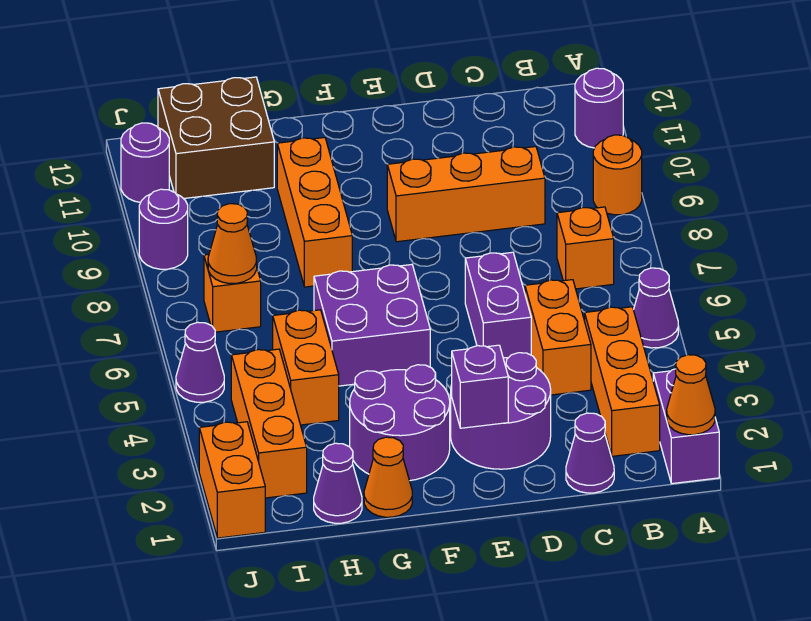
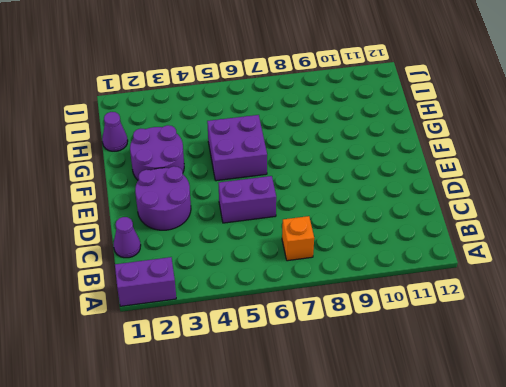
none -> purple 1x1 cone [633,268,678,348]
none -> orange 1x1 round brick [593,135,642,215]
none -> purple 1x1 round brick [575,68,623,148]

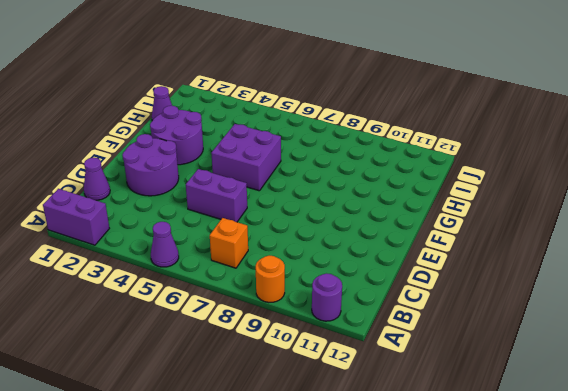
none -> orange 1x3 brick [585,307,660,456]
none -> orange 1x2 brick [525,280,591,395]
none -> orange 1x3 brick [387,147,545,242]

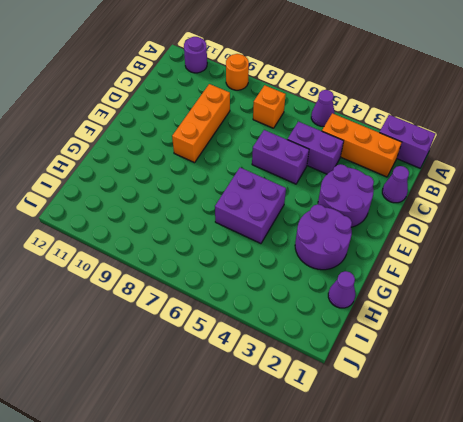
purple 1x2 brick [287,122,344,174] -> orange 1x2 brick [525,280,591,395]
none -> orange 1x1 cone [364,437,412,517]
none -> orange 1x3 brick [277,138,352,287]
none -> orange 1x2 brick [273,310,339,425]

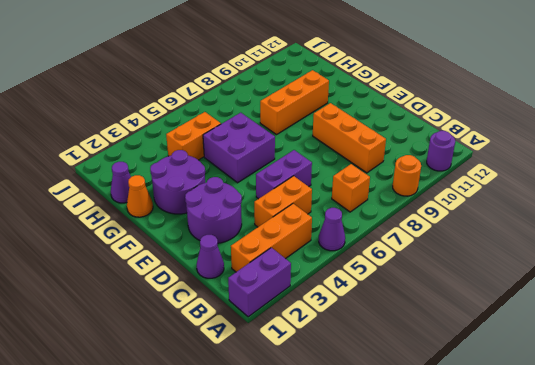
none -> brown 2x2 brick [158,77,274,199]
none -> orange 1x3 brick [231,349,307,498]
none -> orange 1x1 brick [204,255,261,332]

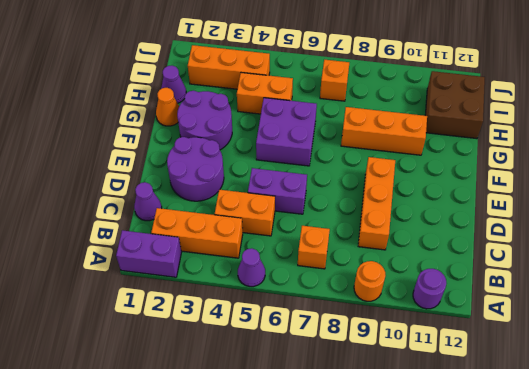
none -> orange 1x2 brick [199,422,265,538]
none -> purple 1x1 cone [176,322,224,402]
none -> purple 1x1 round brick [139,189,188,269]

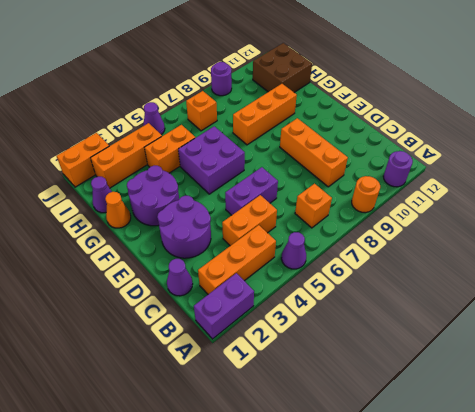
none -> purple 1x1 round brick [121,123,169,202]
none -> orange 1x1 cone [667,355,715,435]
none -> purple 1x1 brick [452,345,508,428]

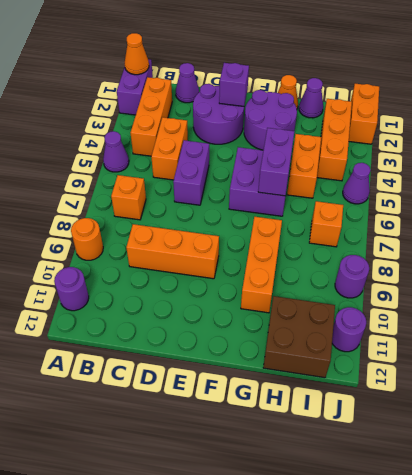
purple 1x2 brick [258,128,294,196] -> none
none -> orange 1x1 cone [208,204,257,284]

